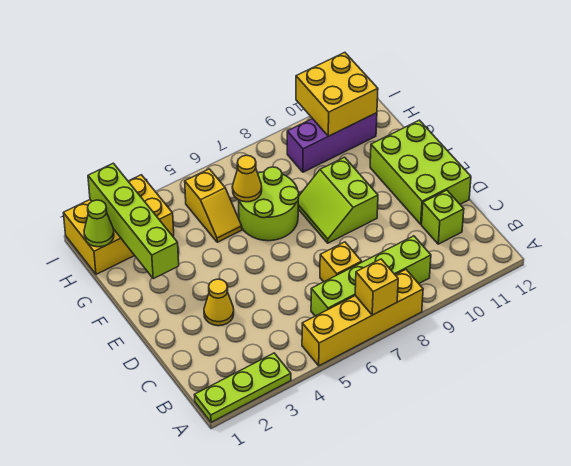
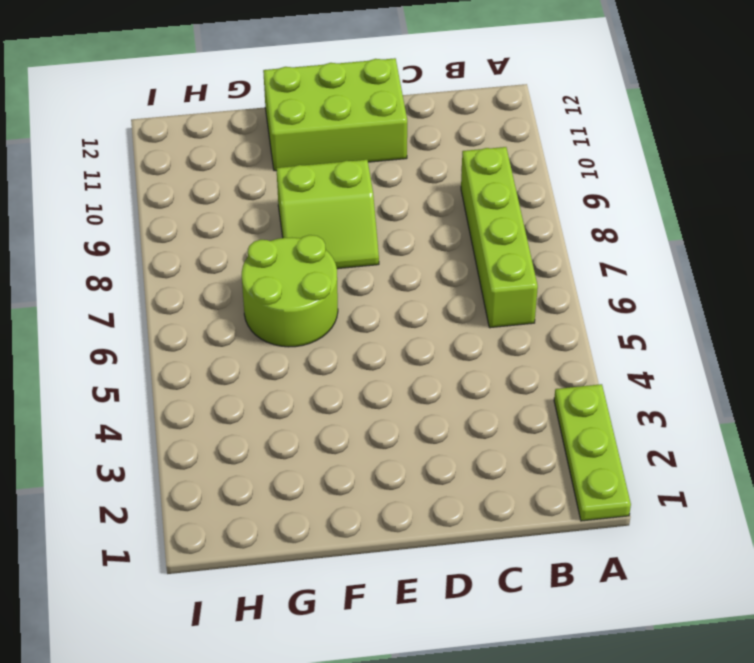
none -> yellow 1x4 brick [302,270,423,366]
none -> yellow 1x1 brick [320,242,362,282]
none -> lime 1x1 brick [422,190,464,244]

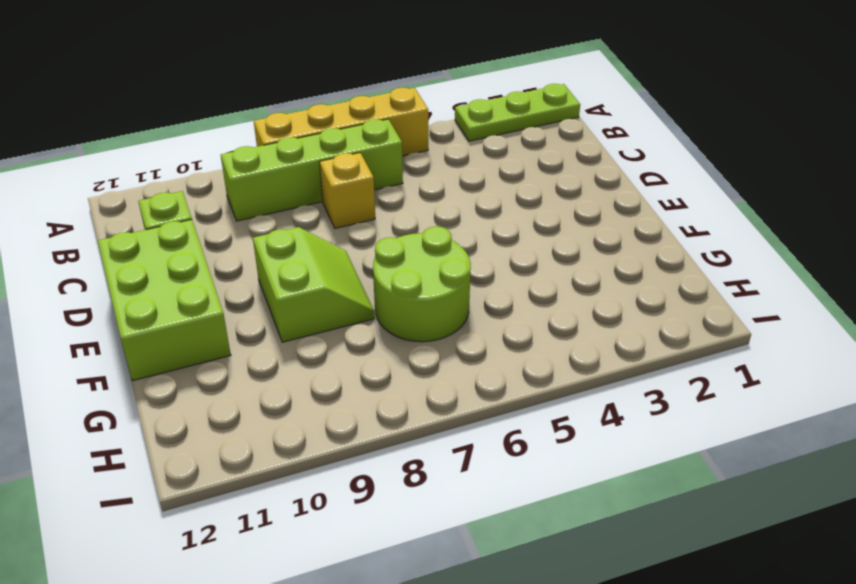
none -> yellow 1x1 cone [204,279,234,326]
none -> yellow 1x2 slope [185,169,242,242]
none -> yellow 2x3 brick [63,175,174,274]

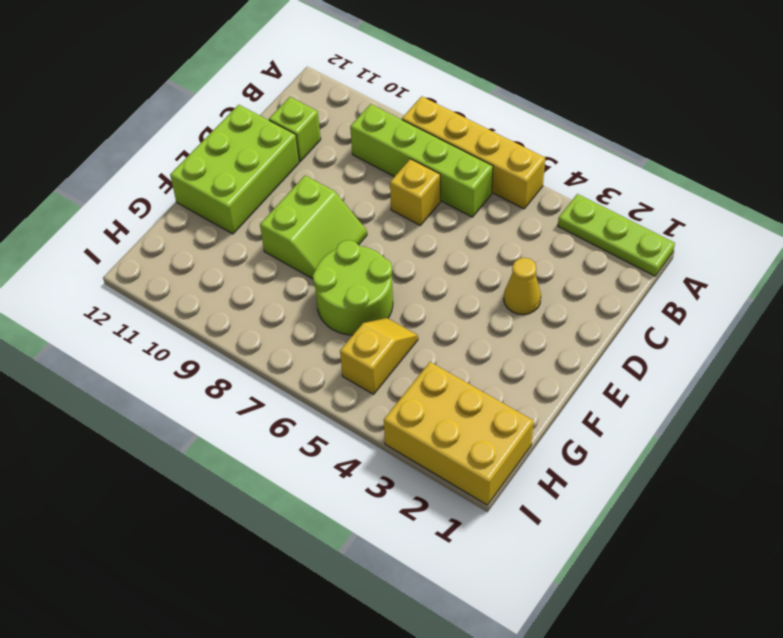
none -> purple 1x3 brick [287,113,377,172]
none -> yellow 1x1 brick [355,259,398,315]
none -> lime 1x4 brick [88,163,179,279]

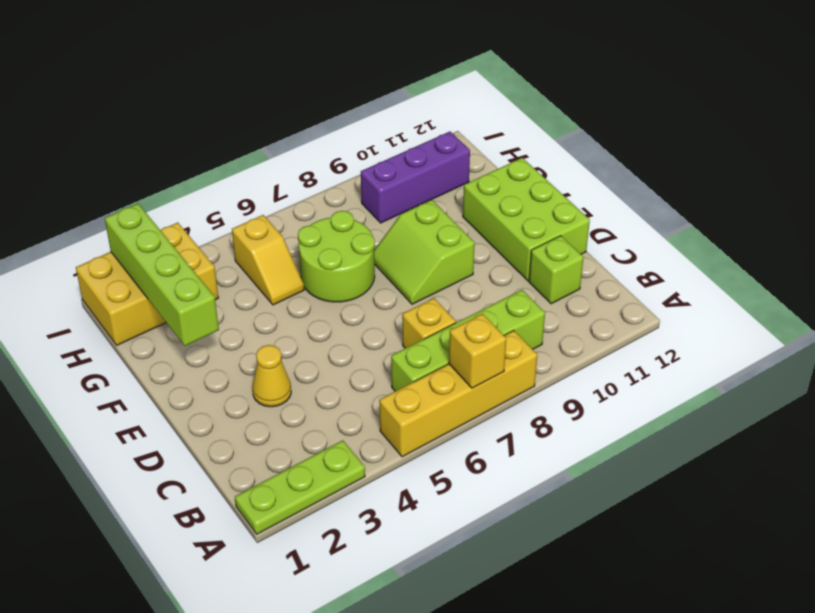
none -> yellow 1x1 cone [232,155,262,202]
none -> lime 1x1 cone [84,200,114,247]
none -> yellow 2x2 brick [296,53,378,136]

